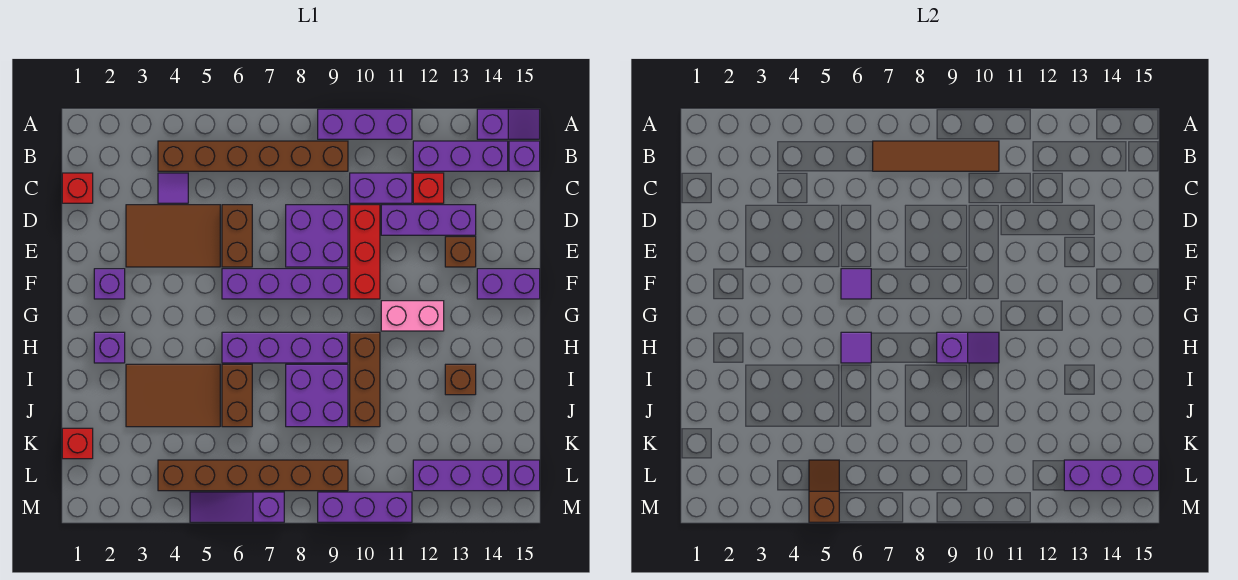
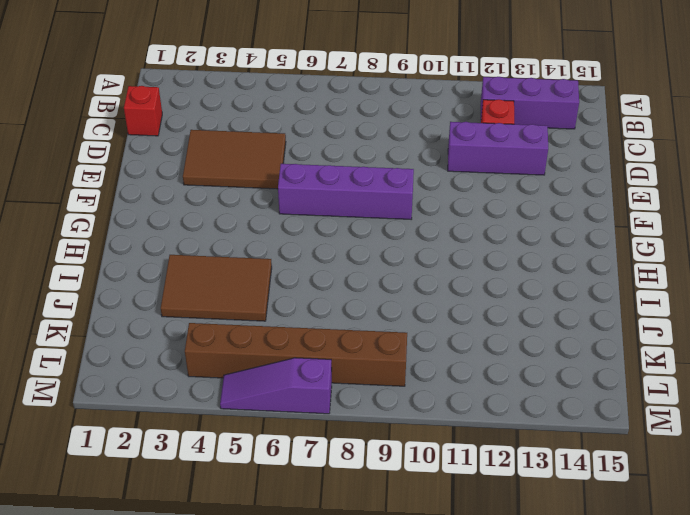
none -> purple 1x3 brick [318,109,412,139]
none -> purple 1x2 slope [477,109,540,139]
none -> brown 1x6 brick [158,141,348,171]
none -> purple 1x1 brick [509,141,540,171]

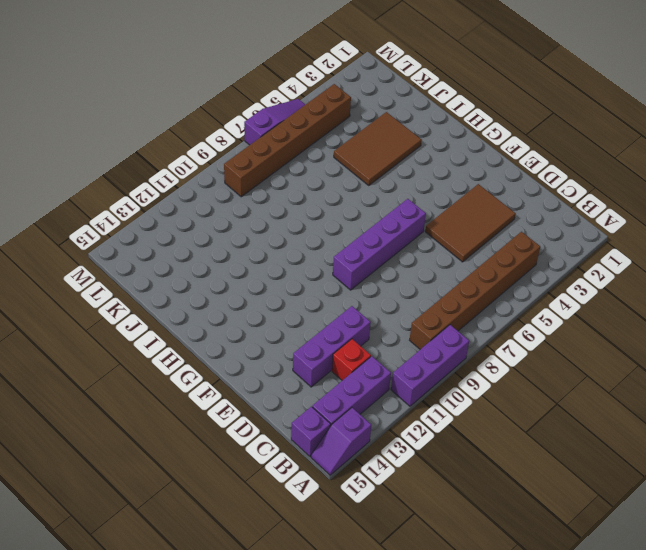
none -> red 1x1 brick [62,173,93,203]
none -> purple 1x1 tile [158,173,188,203]
none -> purple 1x2 brick [350,173,412,203]
none -> brown 1x2 brick [222,205,252,267]

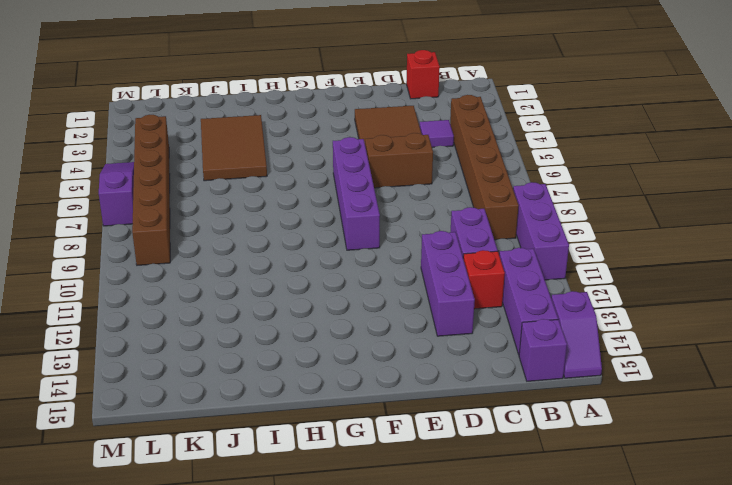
none -> purple 2x2 brick [286,205,348,267]
none -> red 1x3 brick [350,205,380,299]
none -> brown 1x1 brick [445,237,476,267]
none -> purple 1x1 brick [94,269,125,299]

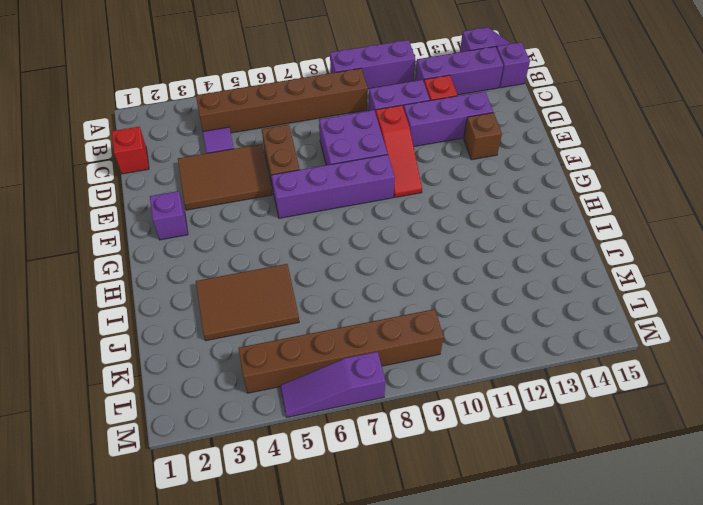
red 1x3 slope [376,105,422,197] -> red 1x3 brick [350,205,380,299]
none -> purple 1x2 brick [477,269,540,299]
none -> pink 1x2 brick [381,301,444,331]
none -> purple 1x1 brick [94,332,125,363]
none -> purple 1x4 brick [222,332,348,363]

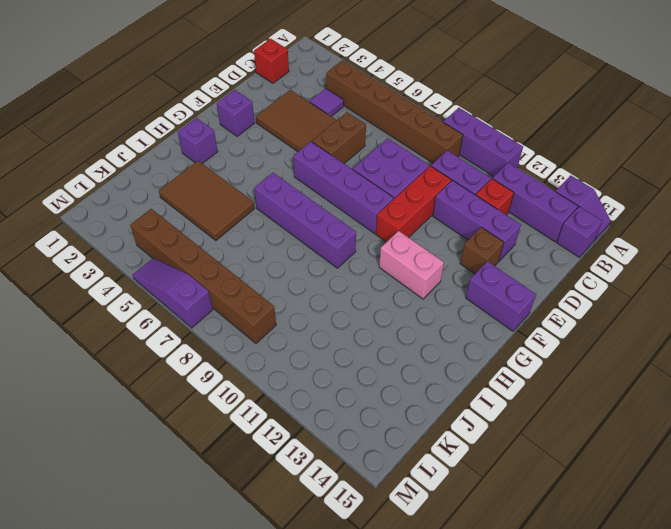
none -> brown 1x3 brick [350,332,380,427]
none -> brown 1x2 brick [222,364,252,427]
none -> purple 2x2 brick [286,364,348,427]
none -> brown 1x1 brick [445,364,476,395]

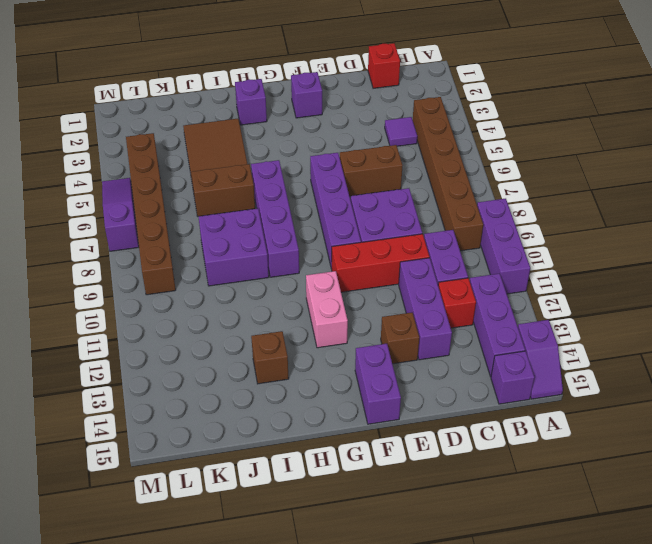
none -> brown 2x3 tile [126,205,220,267]
none -> brown 1x3 brick [350,332,380,427]
none -> red 1x1 brick [62,428,93,459]
none -> purple 1x3 brick [413,460,508,491]

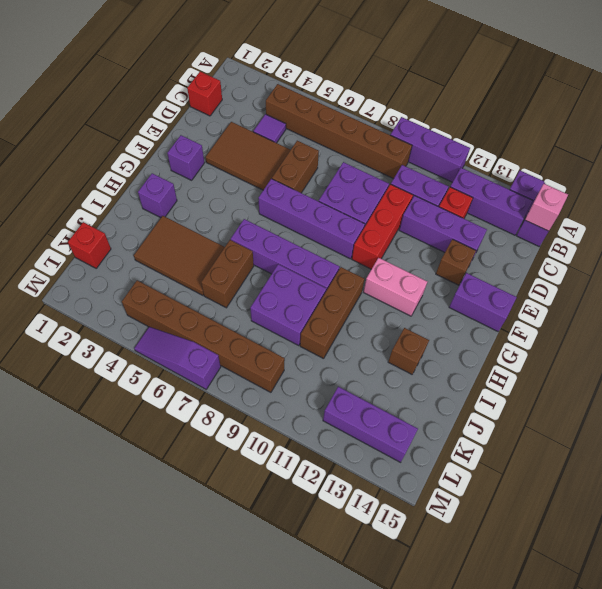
pink 1x1 brick [525,184,568,231] -> none
none -> purple 1x1 brick [509,460,540,491]
none -> purple 1x3 brick [318,492,412,522]
none -> brown 1x4 tile [873,141,999,171]
none -> purple 1x1 tile [841,269,871,299]

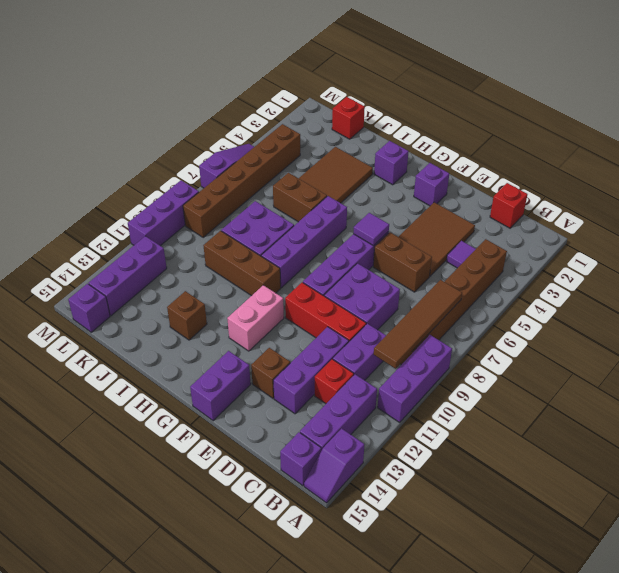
none -> purple 1x1 tile [841,332,871,363]
none -> purple 1x2 slope [937,332,999,363]
none -> brown 1x2 slope [809,460,839,522]
none -> purple 1x3 brick [1064,460,1159,491]

